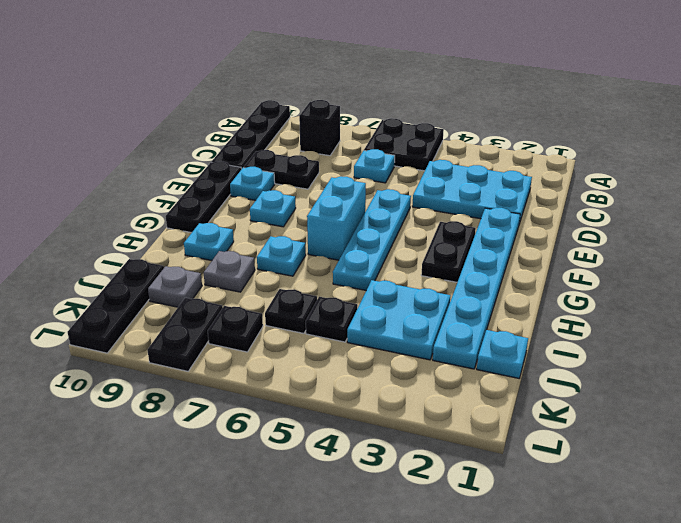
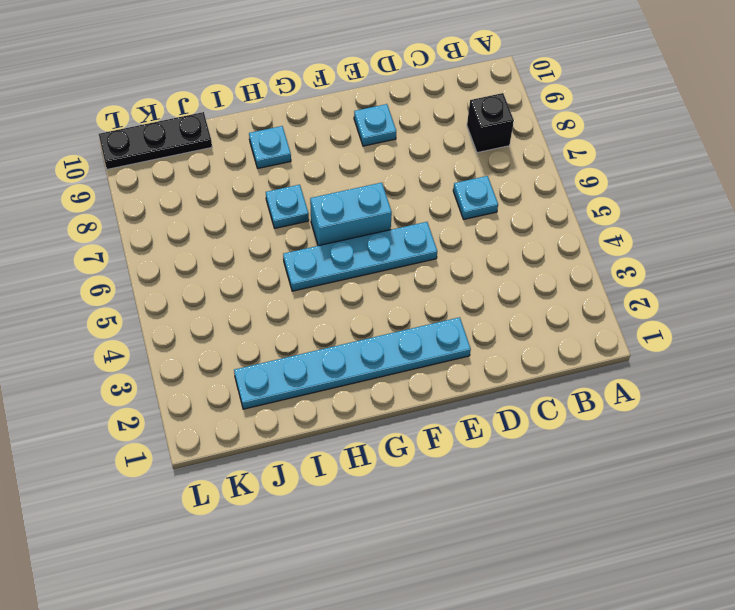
none -> black 2x2 plate [364,118,444,171]
none -> black 1x4 plate [212,100,290,169]
none -> cyan 2x3 plate [412,160,532,224]

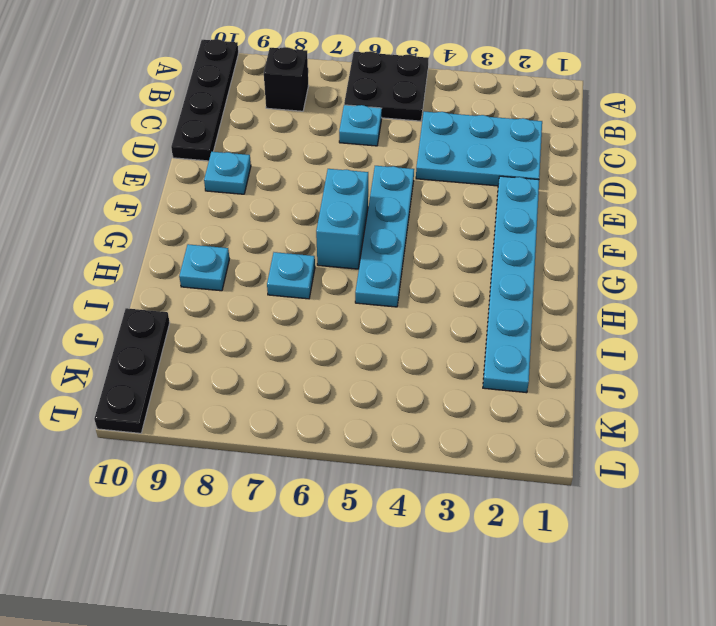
none -> black 1x2 plate [244,150,319,189]
none -> black 1x3 plate [166,161,241,233]
none -> black 1x2 plate [421,221,476,282]

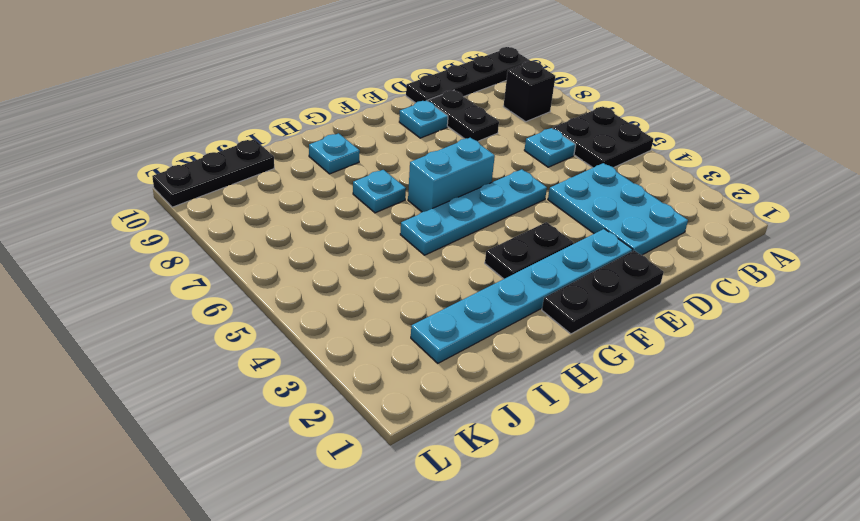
black 1x3 plate [542,250,664,334] -> black 1x3 plate moved to [166,161,241,233]
none -> cyan 1x1 plate [250,190,296,227]
none -> cyan 2x2 plate [347,280,450,360]
none -> grey 1x1 plate [204,251,255,292]

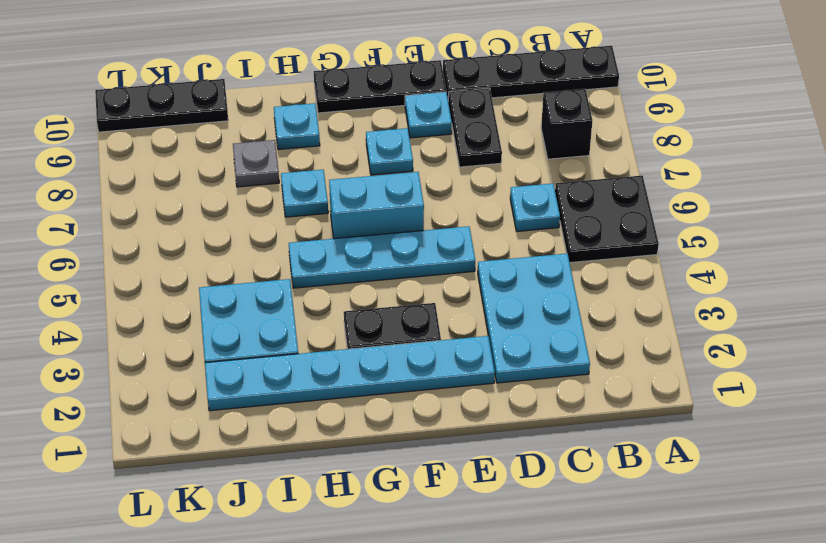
none -> cyan 1x1 plate [477,330,528,378]
none -> black 1x1 plate [306,297,358,342]
none -> black 1x1 plate [265,289,317,333]

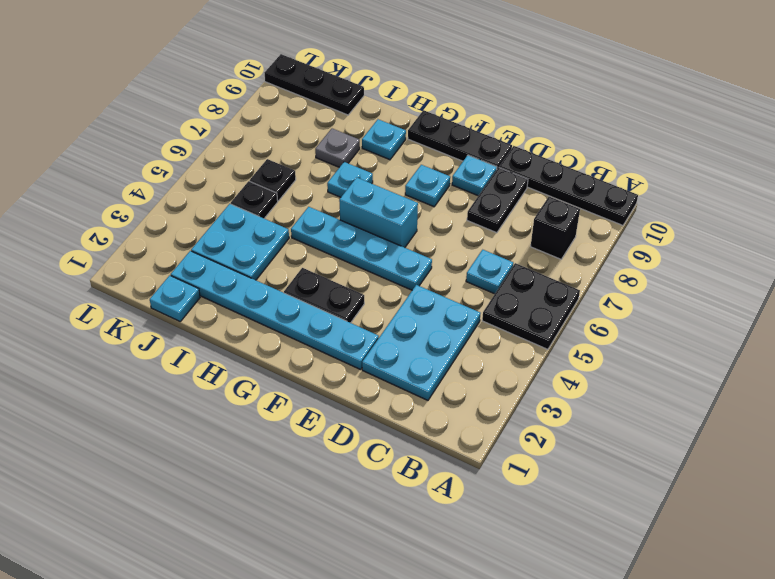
none -> grey 1x1 plate [148,266,202,307]
none -> black 1x1 plate [208,306,263,352]
none -> black 1x2 plate [147,298,223,371]

